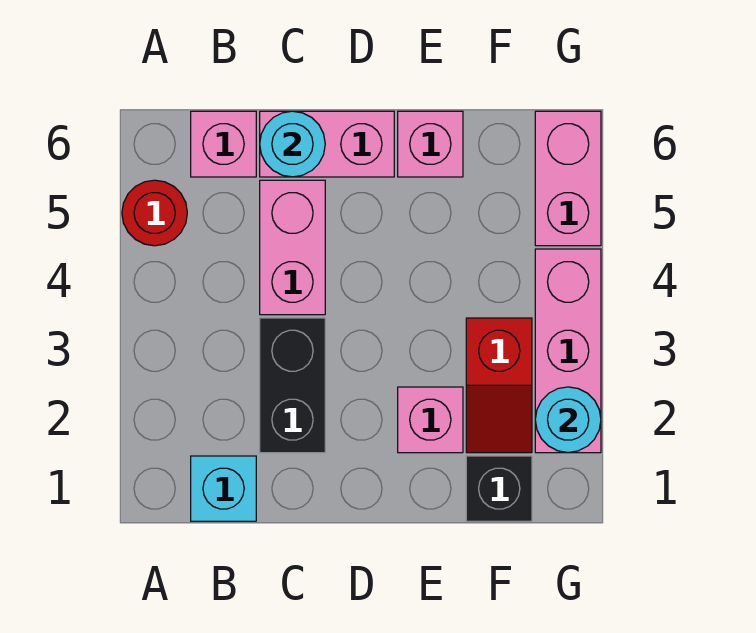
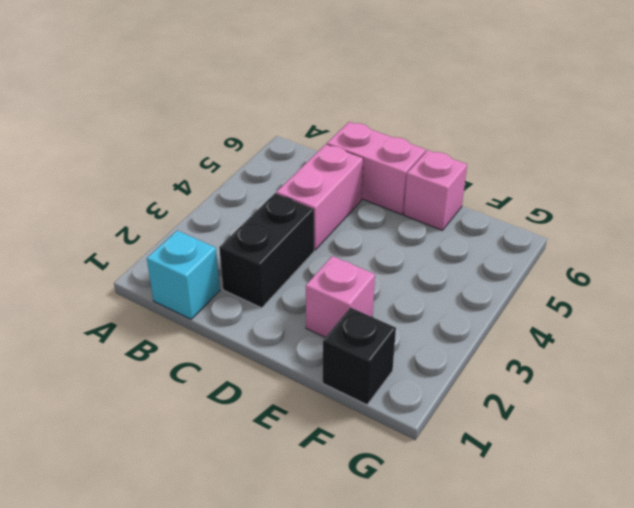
none -> red 1x1 round brick [122,180,187,246]
none -> pink 1x1 brick [191,111,256,177]
none -> red 1x2 slope [466,318,532,453]

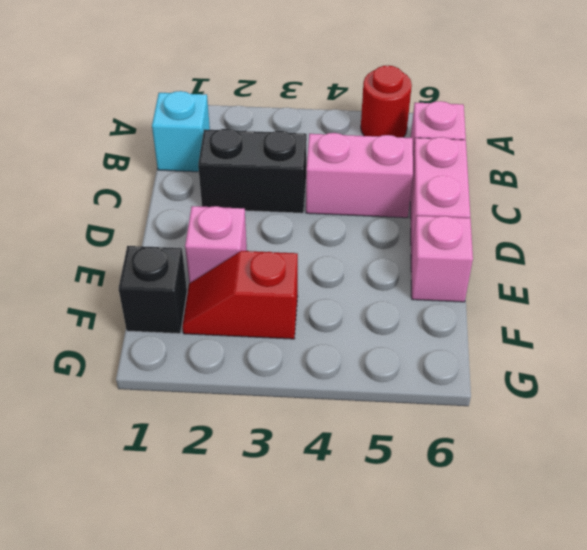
none -> pink 1x3 brick [535,249,601,453]
none -> pink 1x2 brick [535,111,601,246]
none -> cyan 1x1 round brick [260,111,325,177]

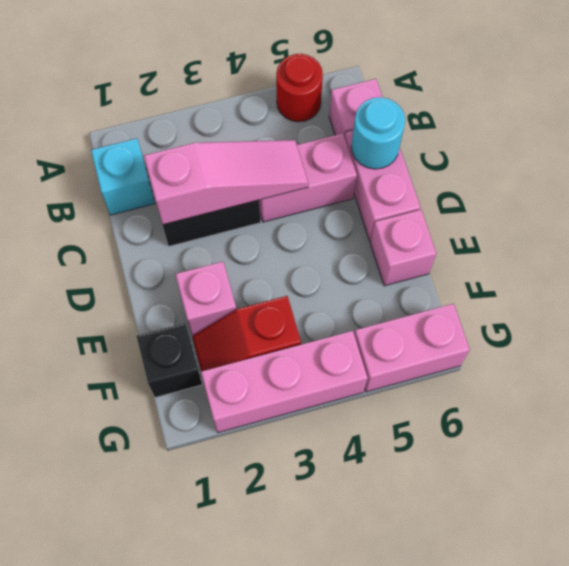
pink 1x3 slope [144,140,309,225] -> none
none -> cyan 1x1 round brick [535,387,601,453]

